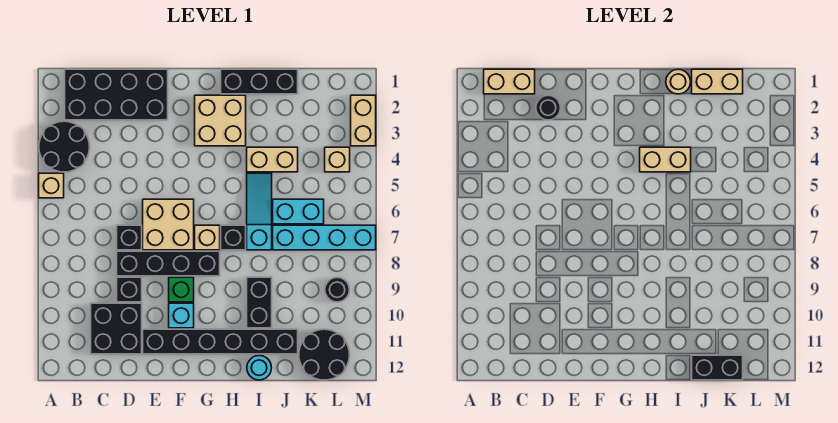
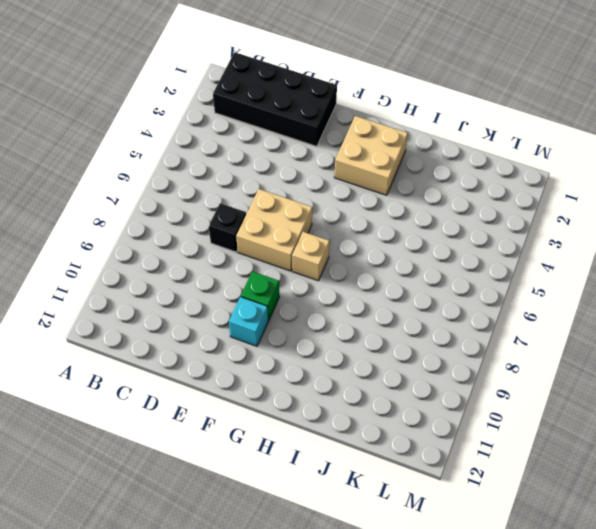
none -> black 2x2 round brick [39,121,90,172]
none -> tan 1x1 brick [39,173,64,198]
none -> black 2x2 brick [91,303,142,354]
none -> black 1x4 brick [117,251,220,276]

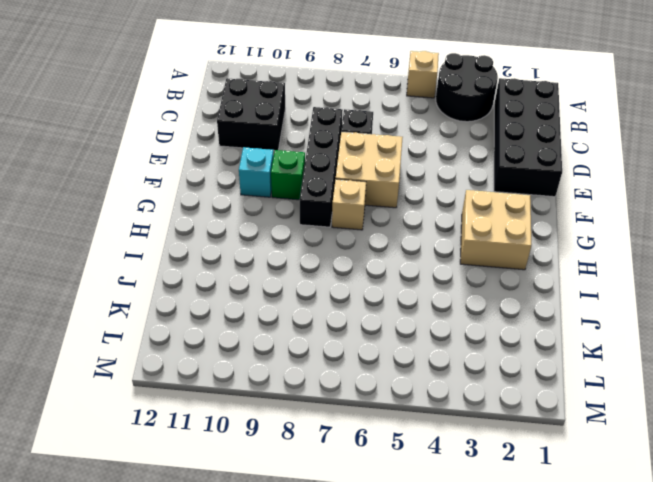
none -> black 1x1 brick [117,277,142,302]
none -> black 1x6 brick [143,329,298,354]
none -> black 1x3 brick [221,69,298,94]
none -> black 1x1 brick [221,225,246,250]

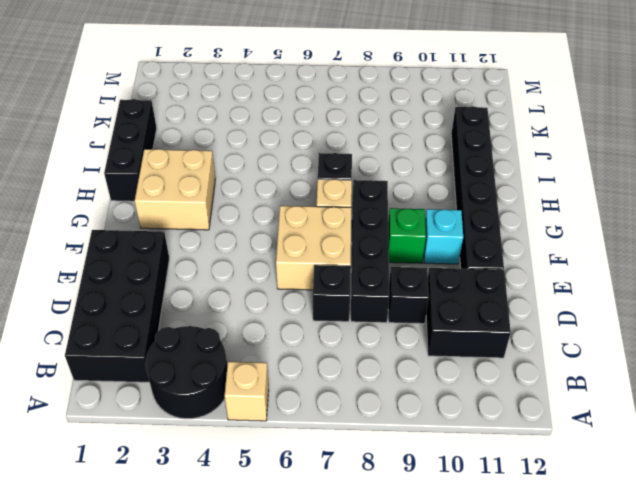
none -> tan 1x2 brick [247,147,298,172]
none -> cyan 1x3 slope [247,173,272,250]
none -> black 1x2 brick [247,277,272,328]
none -> cyan 1x1 round brick [247,355,272,380]

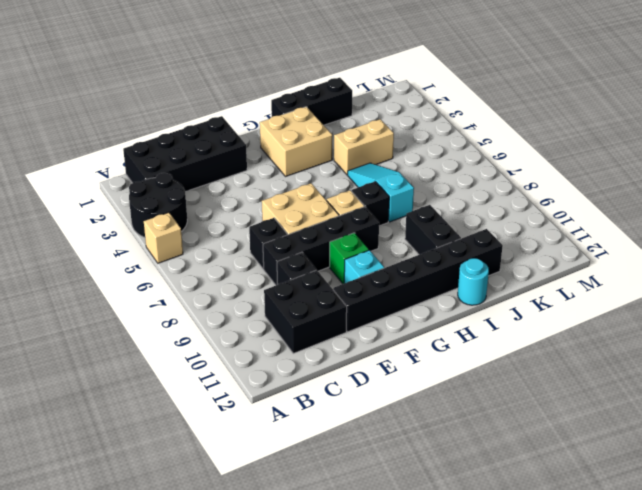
none -> cyan 1x2 brick [273,199,324,224]
none -> cyan 1x4 brick [273,225,376,250]
none -> black 2x2 round brick [299,329,350,380]
none -> tan 1x1 brick [325,147,350,172]

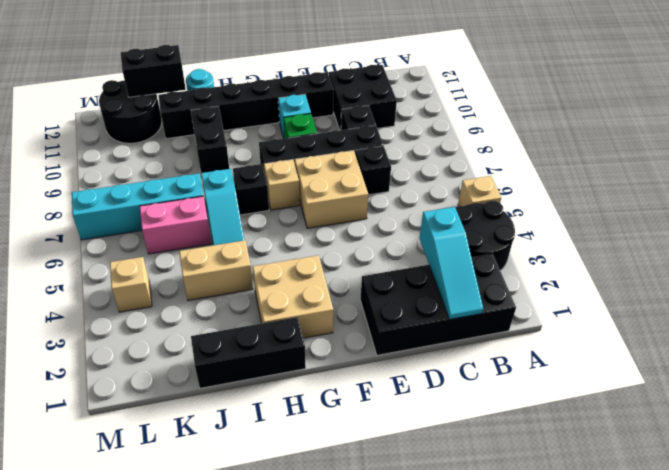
cyan 1x3 slope [419,207,483,319] -> tan 1x2 brick [484,69,535,94]
pink 1x2 brick [140,196,211,254] -> cyan 1x2 brick [273,199,324,224]
none -> black 1x1 round brick [325,277,350,302]
none -> tan 1x2 brick [351,95,376,146]
none -> black 1x1 round brick [536,95,561,120]
none -> tan 1x2 brick [640,147,691,172]

